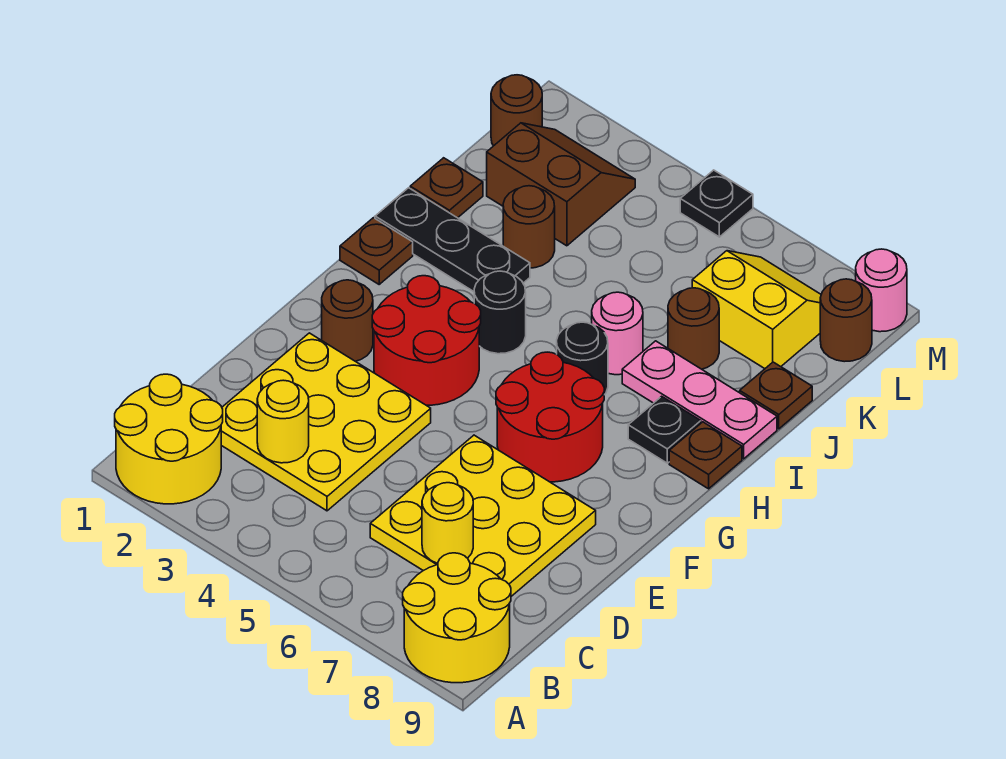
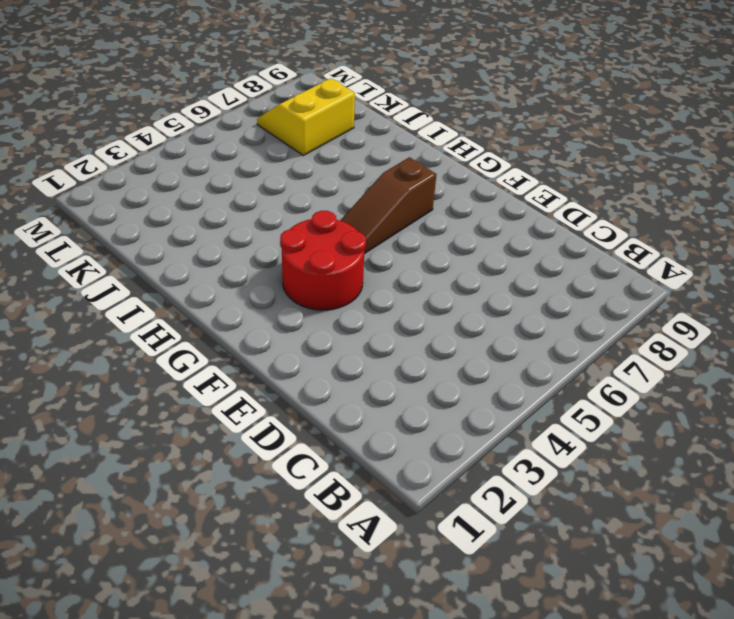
brown 1x3 slope [340,157,437,254] -> red 2x2 round brick [496,352,604,482]
none -> yellow 2x2 round brick [115,374,223,504]
none -> yellow 2x2 round brick [403,553,511,683]
none -> yellow 3x3 plate [221,333,431,511]

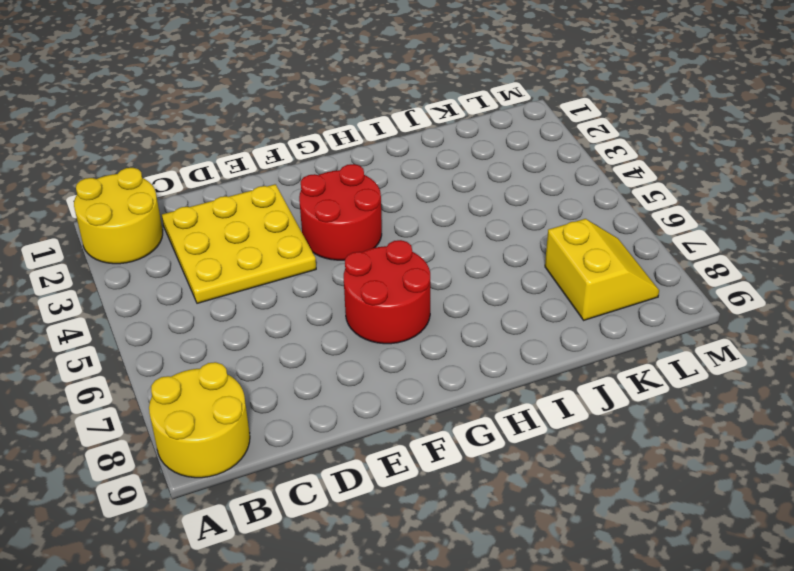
none -> yellow 3x3 plate [370,435,596,596]
none -> brown 1x1 round brick [322,280,373,361]
none -> brown 1x1 plate [340,218,413,284]

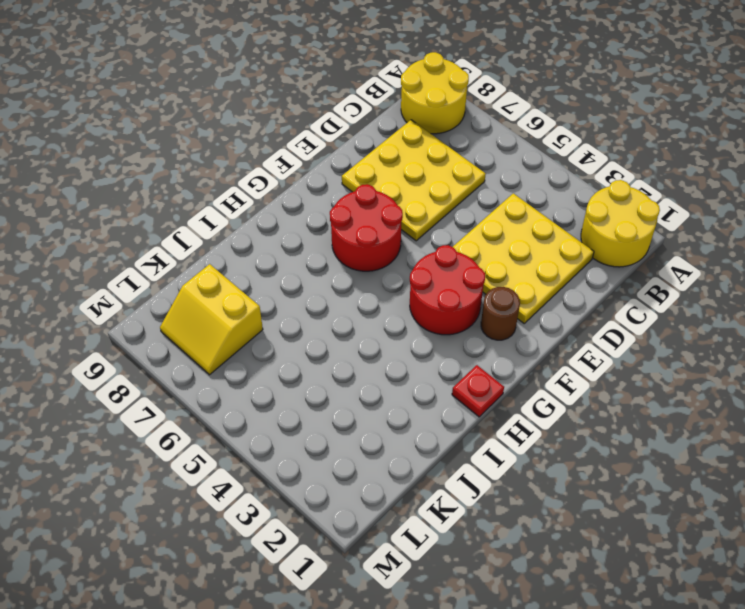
red 1x1 plate [452,365,504,417] -> brown 1x1 plate [340,218,413,284]
none -> black 1x1 round brick [474,271,526,354]
none -> black 1x1 round brick [557,322,608,395]
none -> black 1x1 plate [628,396,701,463]

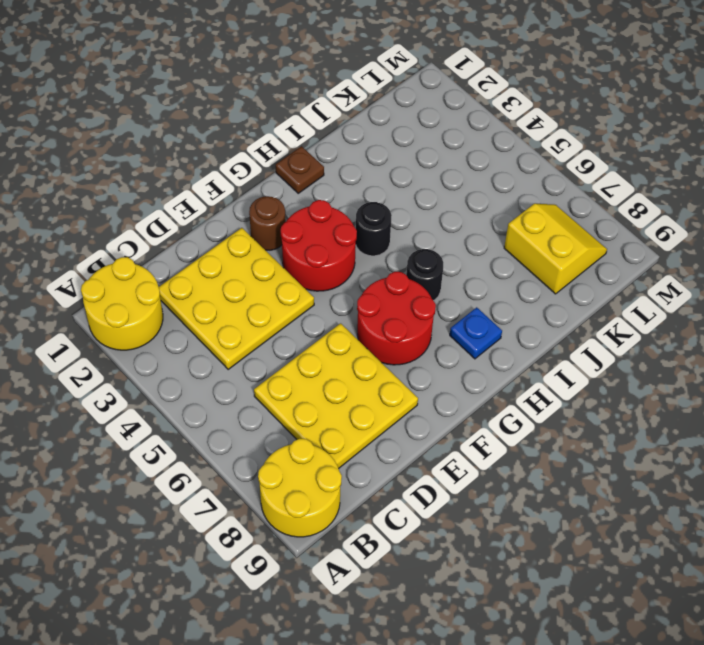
blue 1x1 plate [450,307,502,359] -> black 1x1 plate [628,396,701,463]
none -> brown 1x1 plate [669,422,742,489]
none -> black 1x3 plate [375,188,530,292]
none -> pink 1x1 round brick [592,292,643,375]

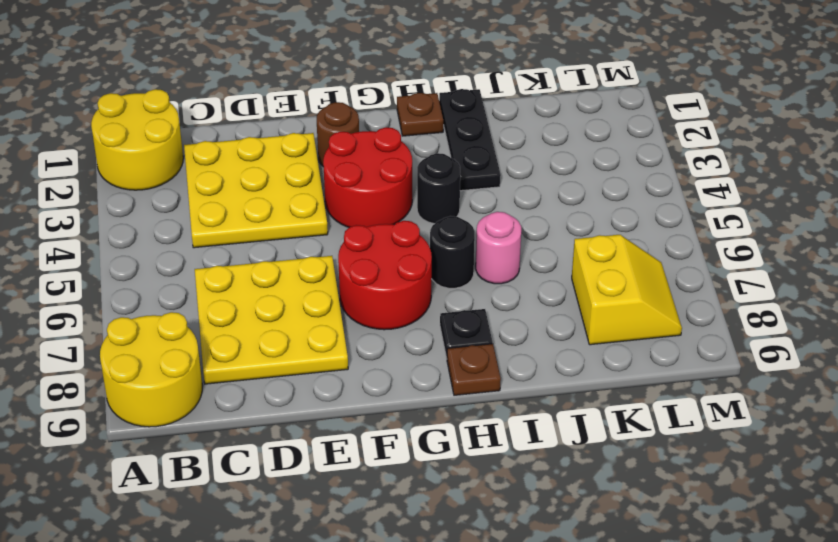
none -> pink 1x3 plate [622,341,777,459]
none -> brown 1x1 plate [410,158,483,218]
none -> brown 1x1 round brick [503,186,555,268]

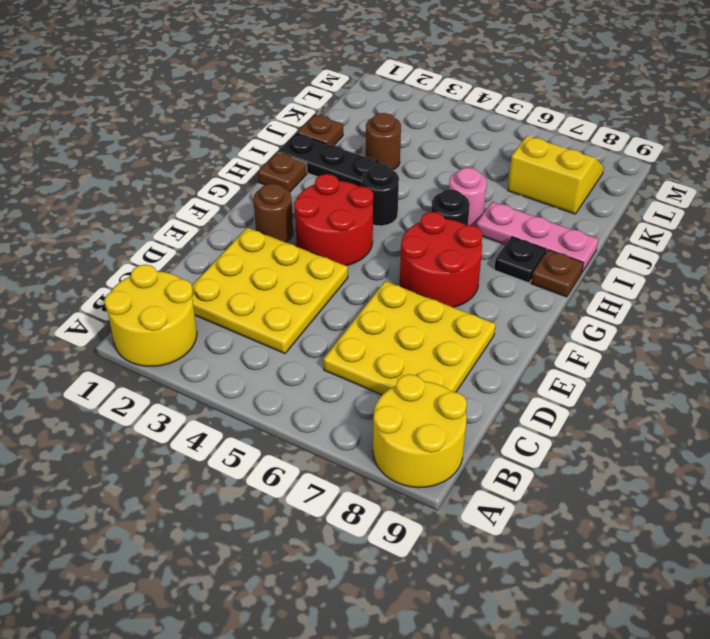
none -> brown 1x1 round brick [668,288,719,369]
none -> brown 1x1 plate [740,362,812,429]
none -> brown 2x2 slope [487,123,635,246]

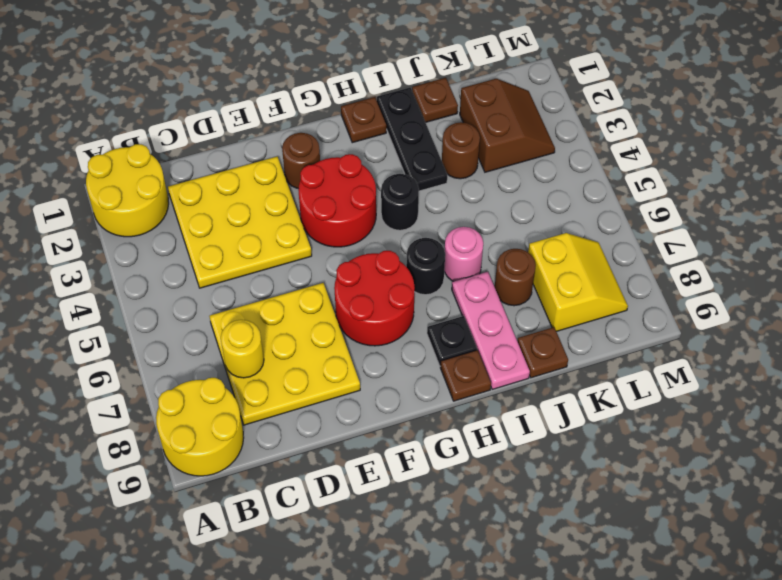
none -> brown 1x1 round brick [491,75,542,146]
none -> brown 1x1 round brick [820,279,872,362]
none -> black 1x1 plate [680,170,753,237]

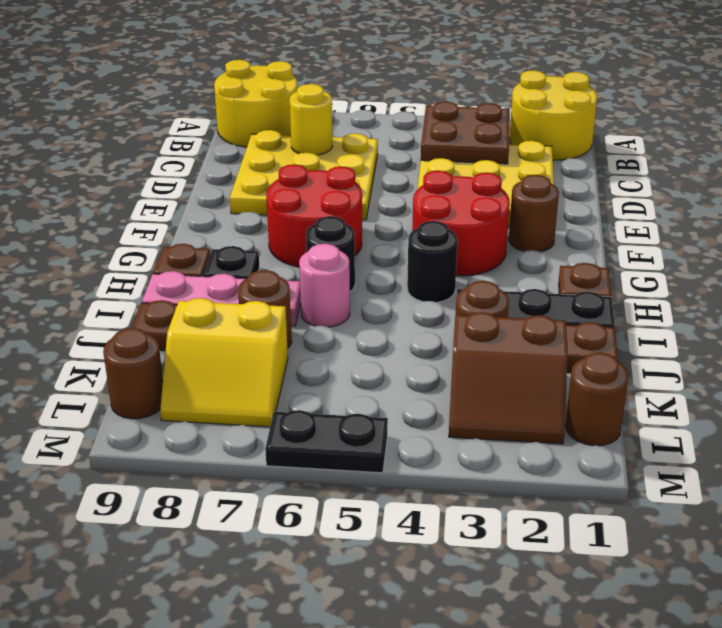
brown 2x2 plate [421,102,509,164] -> yellow 1x1 round brick [257,380,309,463]
black 1x2 plate [265,410,388,473] -> black 1x1 plate [680,170,753,237]
none -> pink 1x1 round brick [856,249,907,332]

